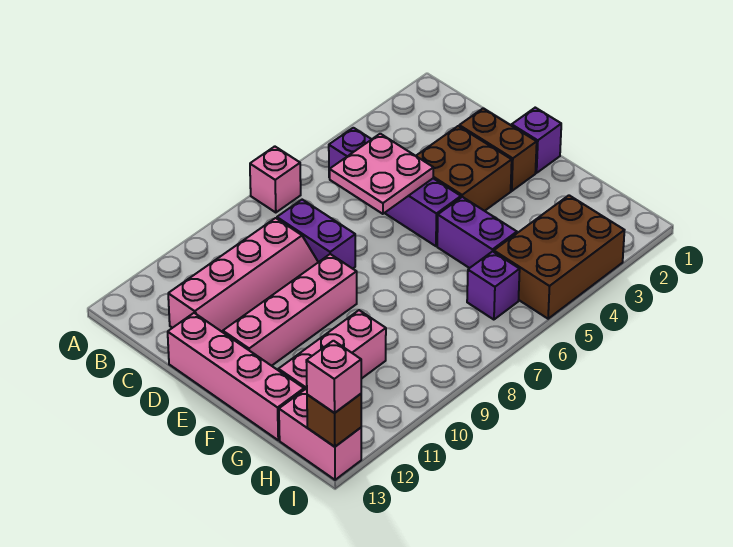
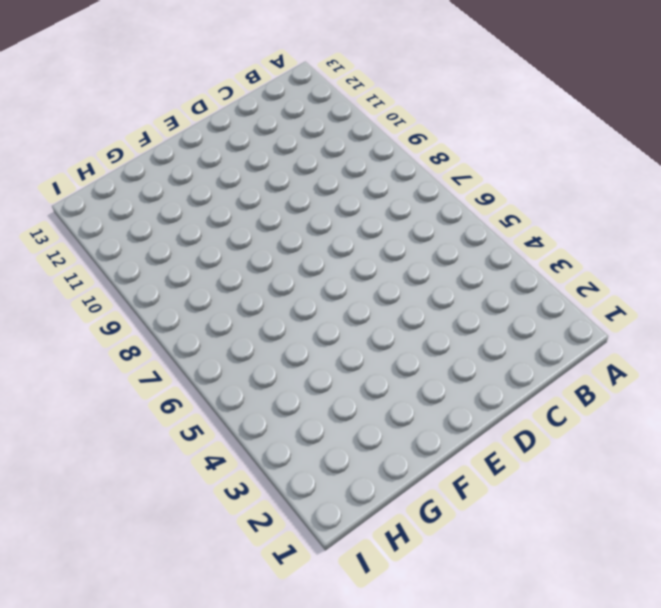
none -> pink 1x1 brick [250,146,301,213]
none -> purple 1x4 brick [329,128,461,246]
none -> purple 1x2 brick [277,200,355,269]

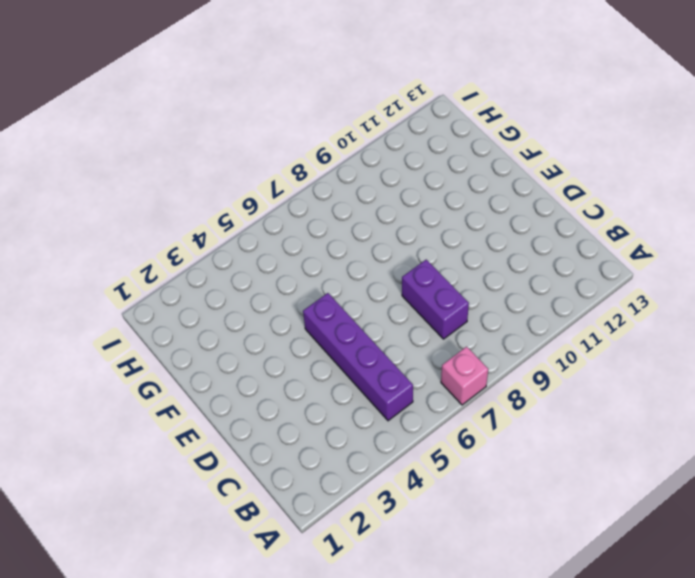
none -> pink 2x4 slope [168,218,318,332]
none -> brown 1x2 brick [459,108,537,191]
none -> brown 2x2 brick [416,126,512,211]

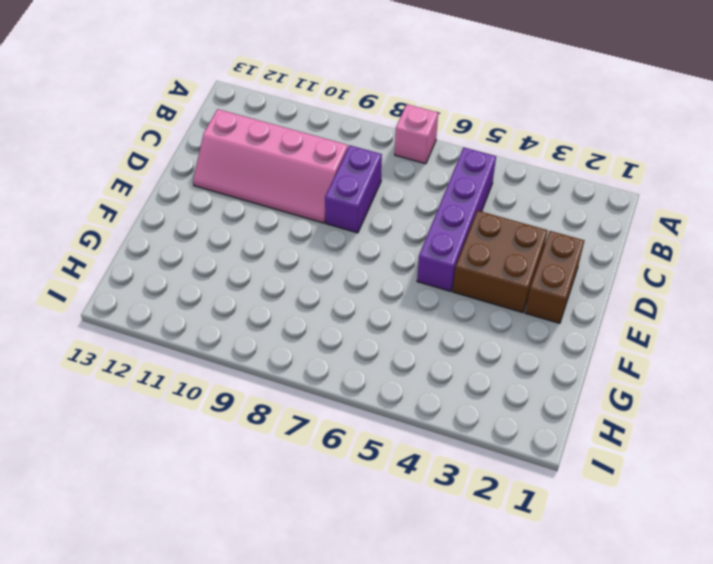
none -> pink 1x4 brick [168,313,304,440]
none -> purple 1x1 brick [511,108,561,173]
none -> pink 1x4 brick [223,254,357,366]

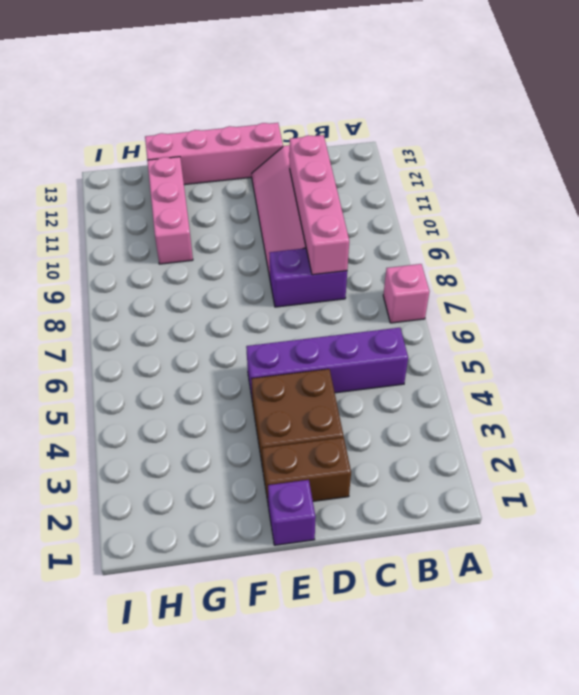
pink 1x4 brick [290,135,349,275] -> pink 1x4 brick moved to [223,254,357,366]
none -> purple 1x2 brick [437,197,517,268]
none -> brown 2x3 brick [494,195,624,319]
none -> purple 1x1 brick [467,251,520,320]

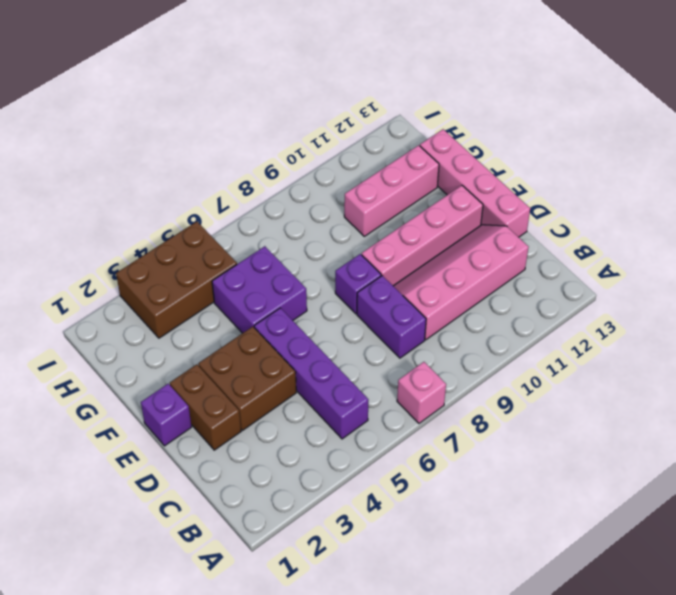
purple 1x1 brick [335,254,381,314] -> purple 1x1 brick moved to [467,251,520,320]
purple 2x2 brick [212,246,307,333] -> purple 1x2 brick [437,197,517,268]
none -> pink 1x2 brick [279,389,361,480]
none -> pink 2x2 plate [330,134,433,214]
none -> brown 1x1 brick [307,394,361,447]

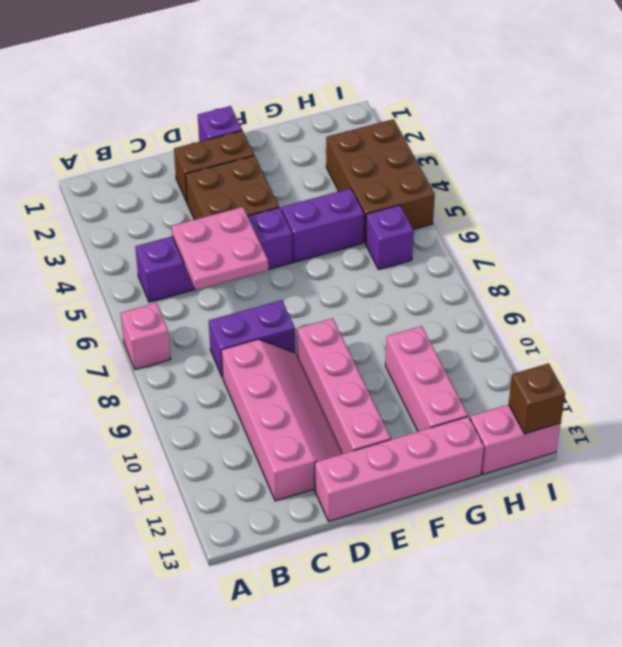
none -> pink 1x1 brick [306,341,361,413]

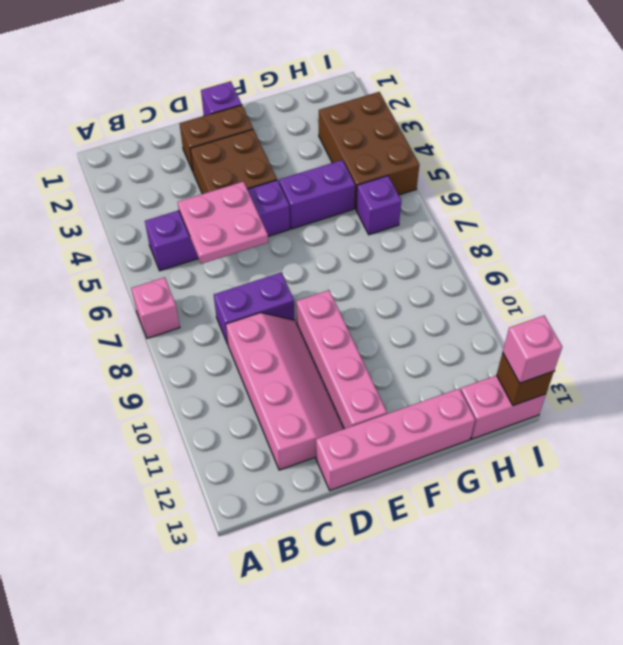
none -> pink 1x3 brick [279,310,386,390]

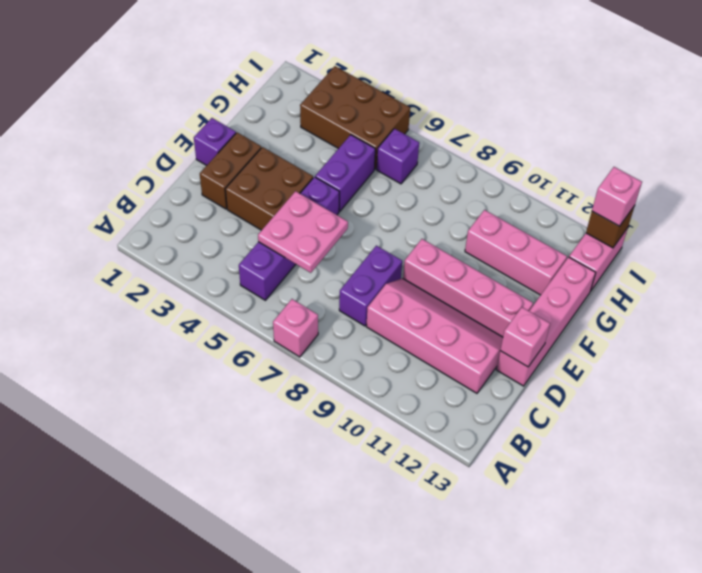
pink 1x1 brick [500,307,550,367] -> none

